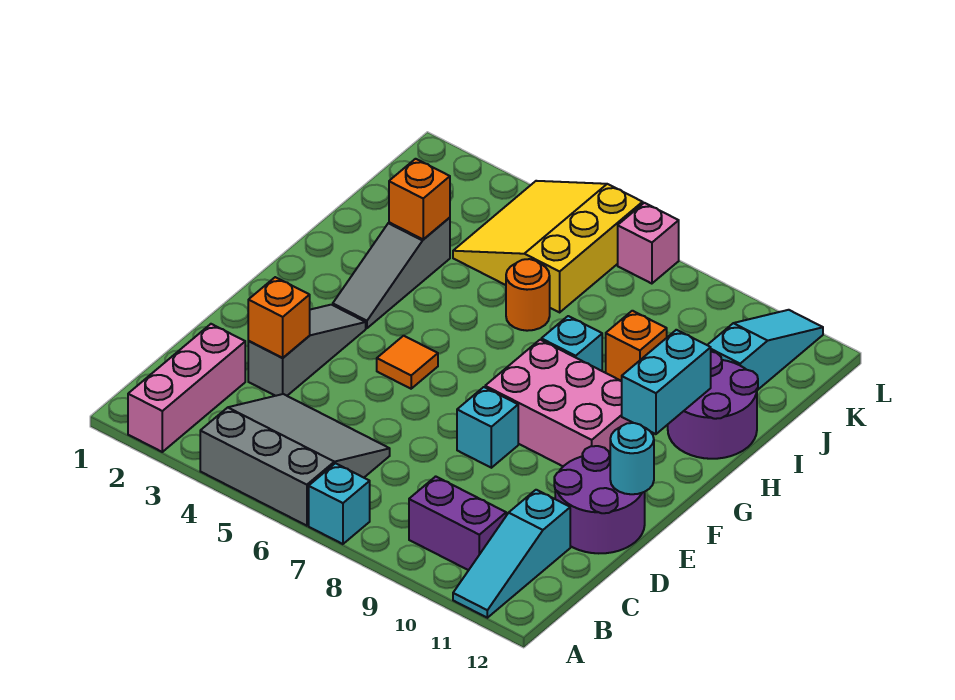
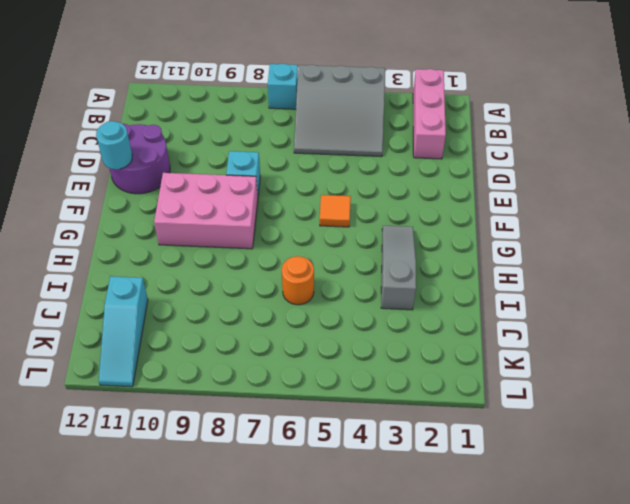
none -> cyan 1x3 slope [453,490,570,618]
none -> purple 1x2 brick [409,476,506,570]
none -> grey 1x3 slope [248,305,366,396]

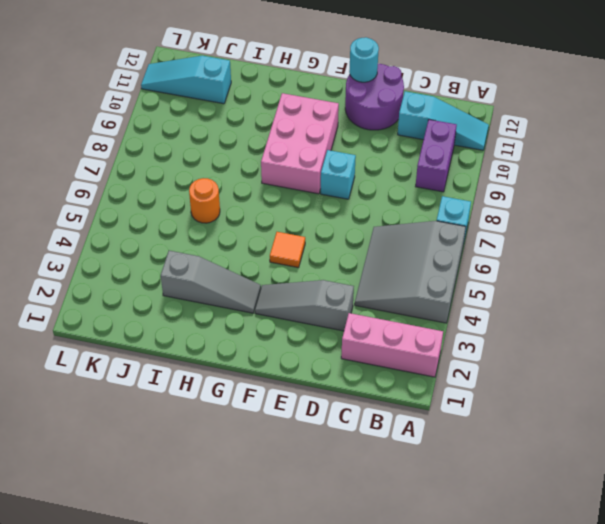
none -> cyan 1x1 brick [541,316,602,371]
none -> purple 2x2 round brick [668,352,758,459]
none -> orange 1x1 brick [606,311,667,381]

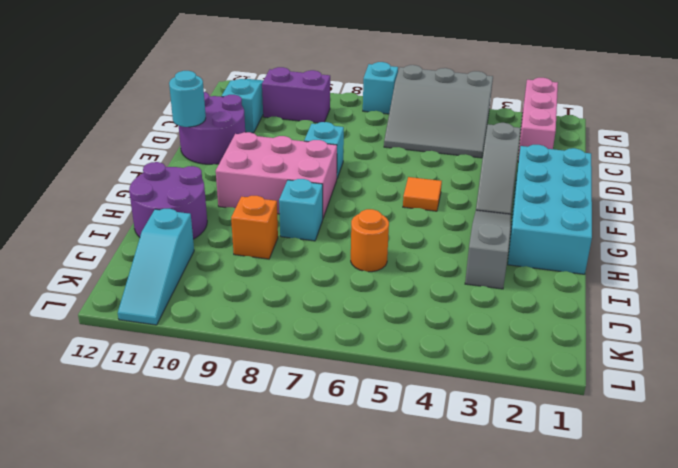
cyan 2x4 brick [508,145,592,274] -> none
none -> yellow 3x3 slope [453,181,643,312]
none -> pink 1x1 brick [618,203,679,284]
none -> orange 1x1 brick [248,277,310,358]

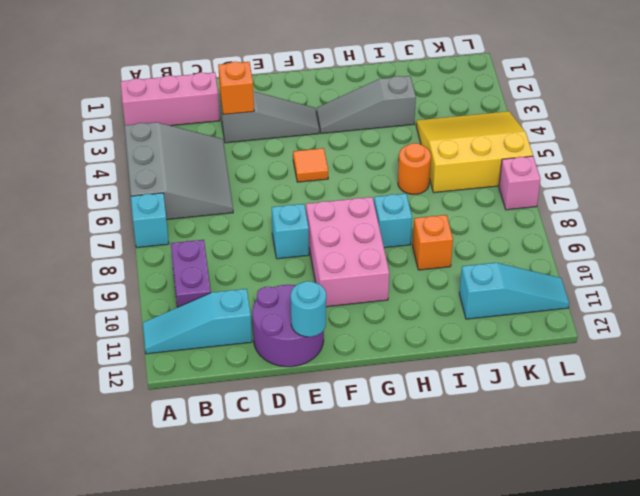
none -> purple 2x2 round brick [668,352,758,459]
none -> cyan 1x2 brick [622,330,711,434]
none -> orange 1x1 brick [389,159,450,239]

